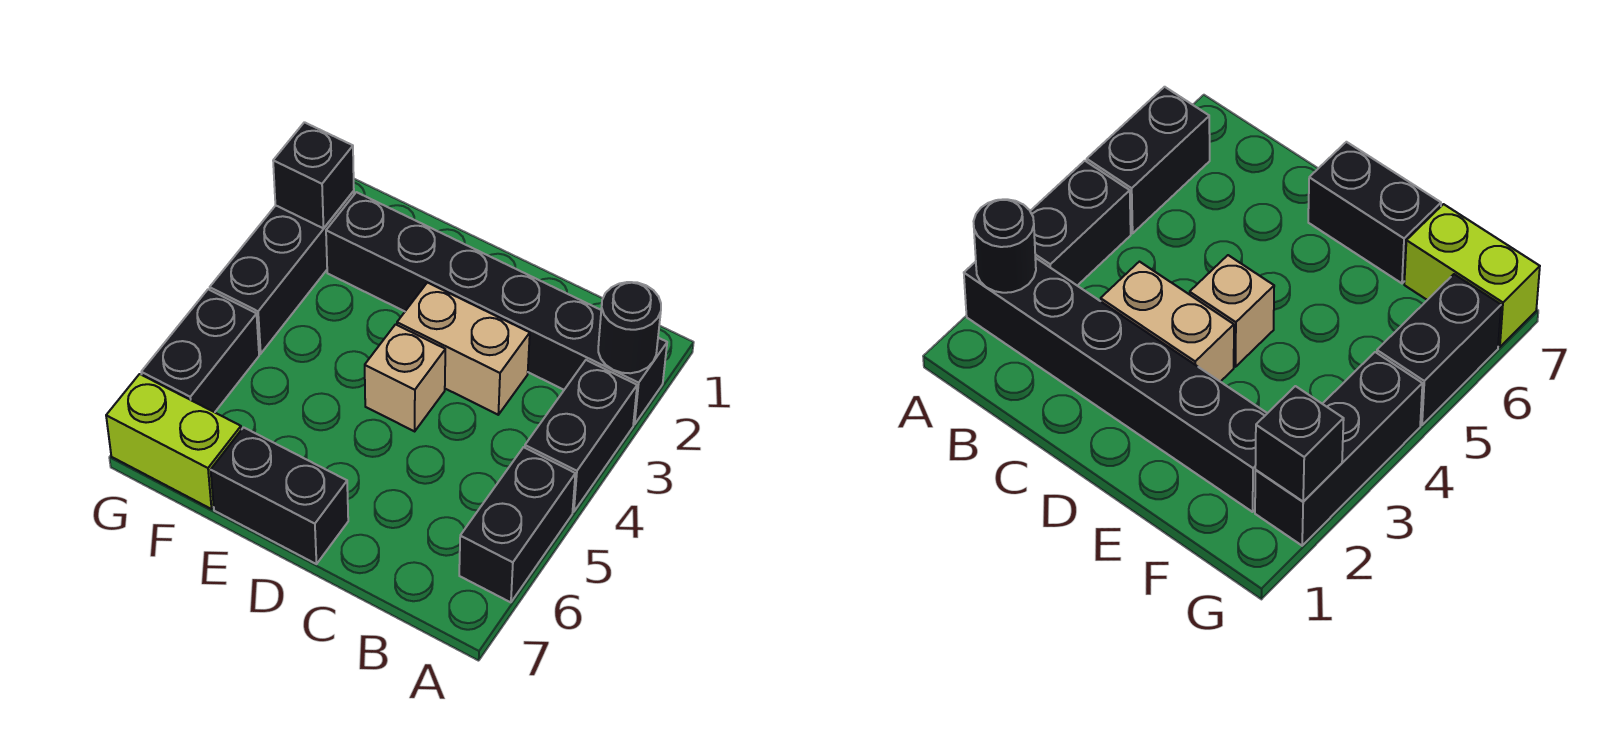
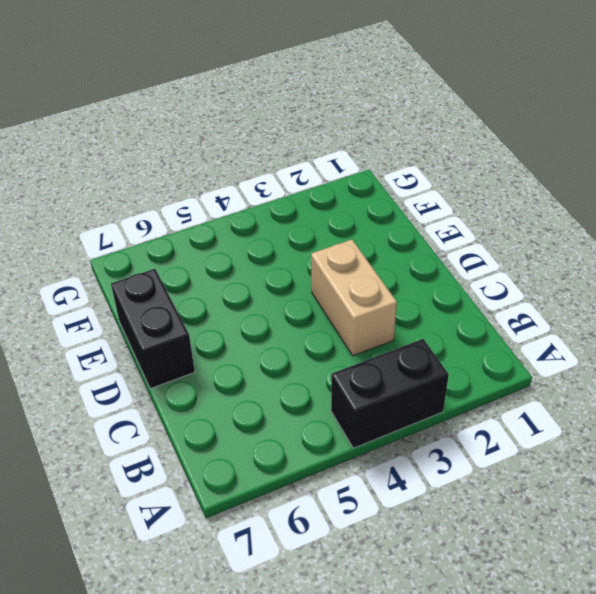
none -> black 1x6 brick [326,192,667,424]
none -> black 1x2 brick [459,447,575,602]

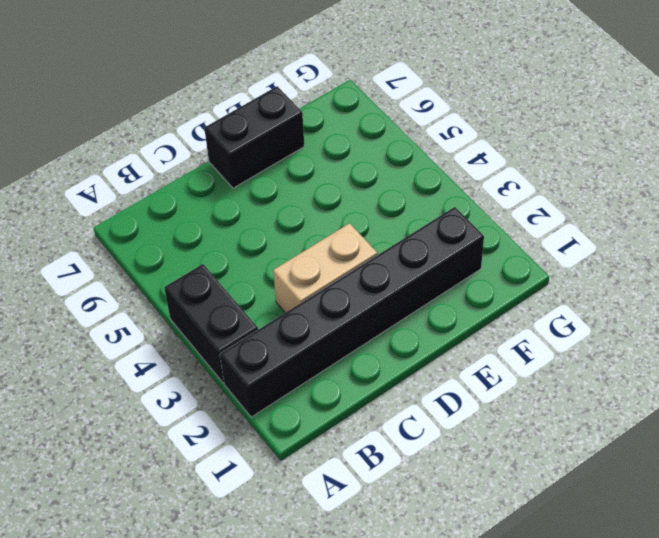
none -> black 1x2 brick [459,447,575,602]
none -> tan 1x1 brick [365,324,445,431]

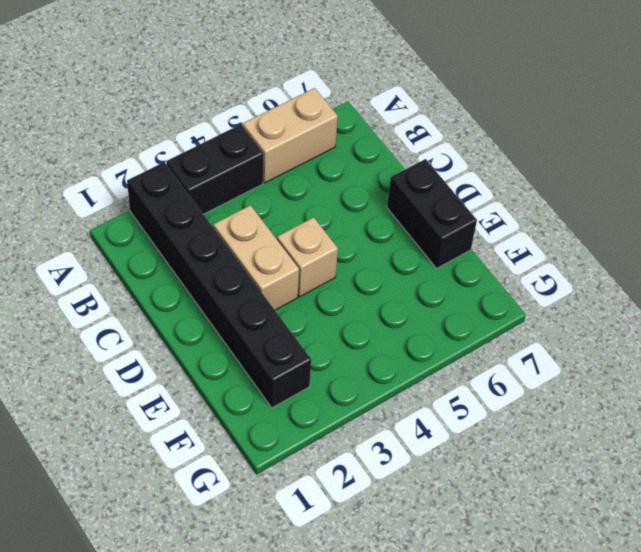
tan 1x2 brick [243,88,338,183] -> black 1x2 brick [459,447,575,602]
none -> lime 1x2 brick [106,374,241,509]
none -> black 1x3 brick [210,191,354,354]

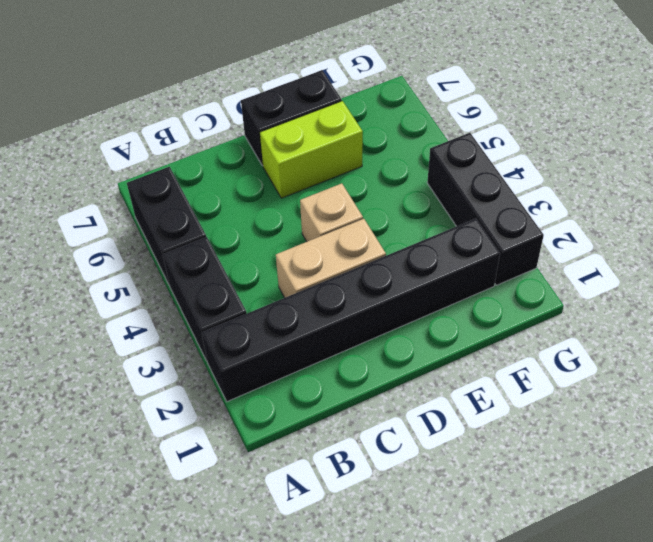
lime 1x2 brick [260,101,363,198] -> lime 1x2 brick moved to [106,374,241,509]
none -> black 1x2 brick [141,289,259,412]
none -> black 1x1 round brick [598,282,661,373]

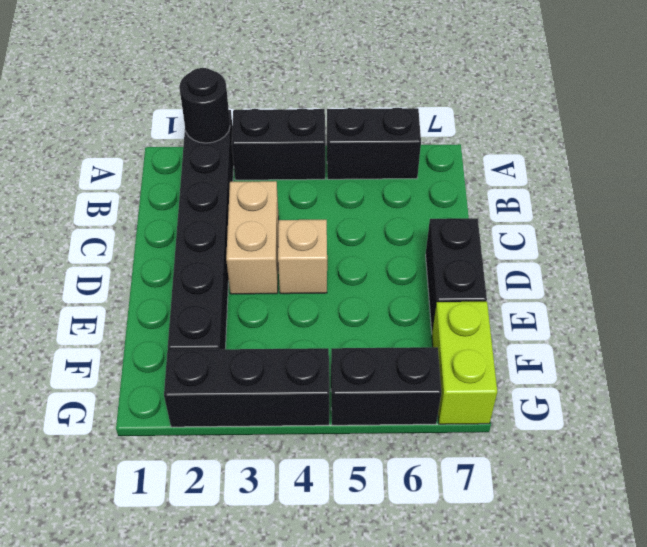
none -> black 1x1 brick [273,122,354,228]

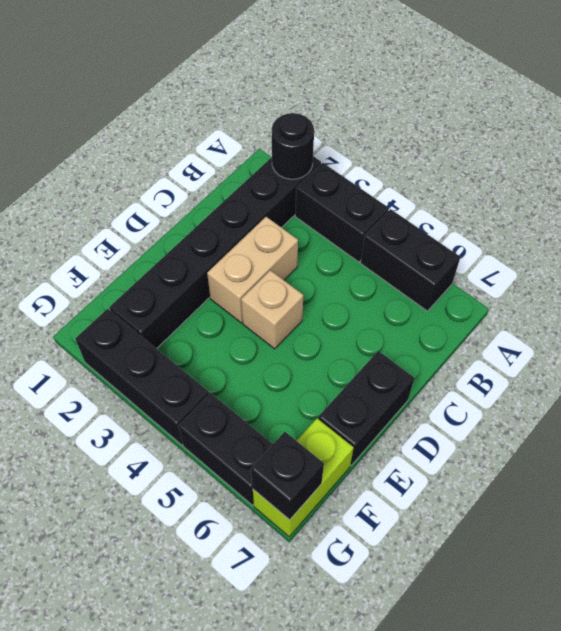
black 1x1 brick [251,432,324,520] -> black 1x1 brick moved to [273,122,354,228]

